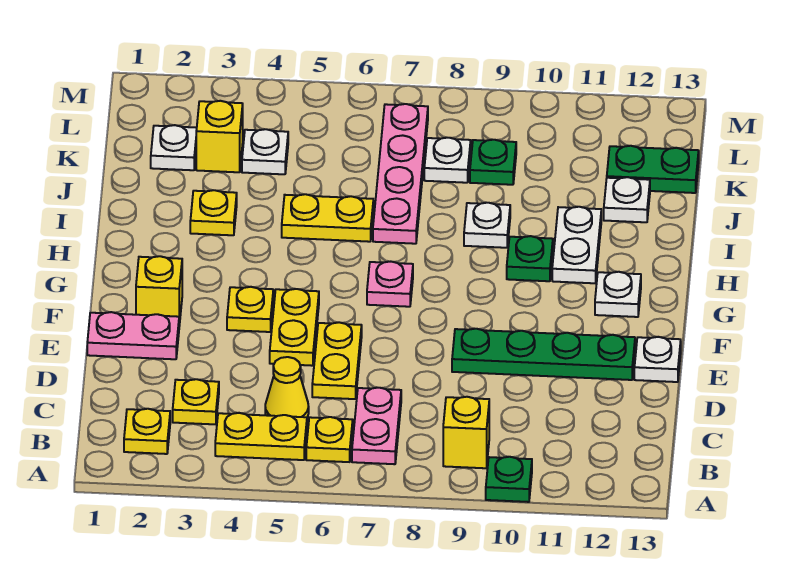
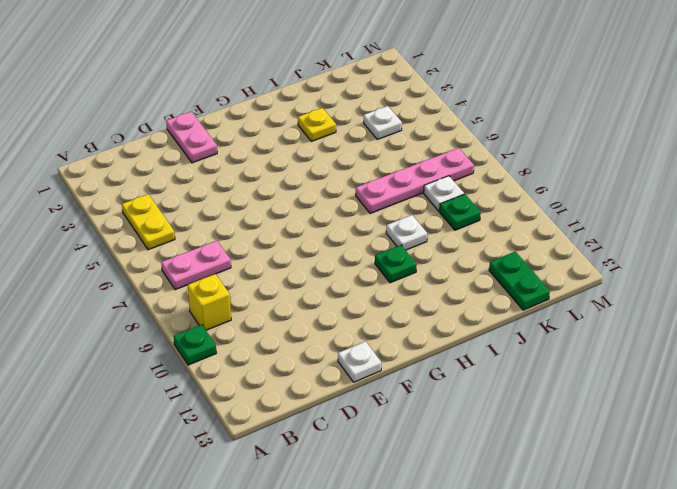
none -> yellow 1x1 plate [124,409,170,454]
none -> yellow 1x1 plate [306,417,353,462]
none -> yellow 1x1 plate [173,379,219,424]
none -> yellow 1x1 cone [265,357,309,417]

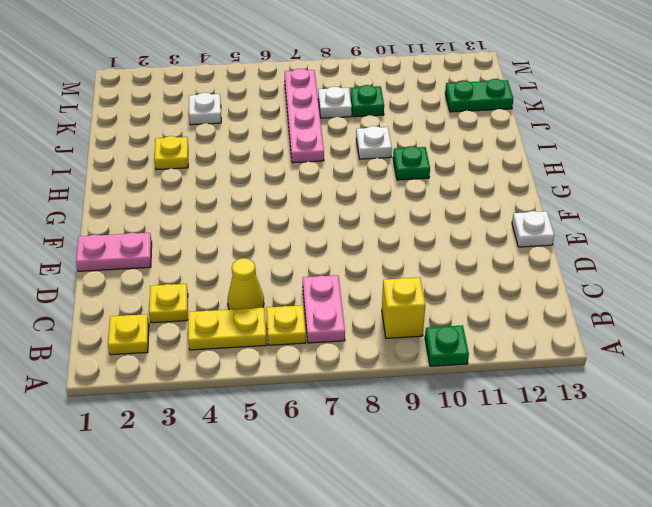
none -> yellow 1x2 plate [312,322,362,399]
none -> yellow 1x2 plate [270,289,319,366]
none -> green 1x4 plate [452,329,635,380]
none -> yellow 1x1 brick [136,256,182,326]

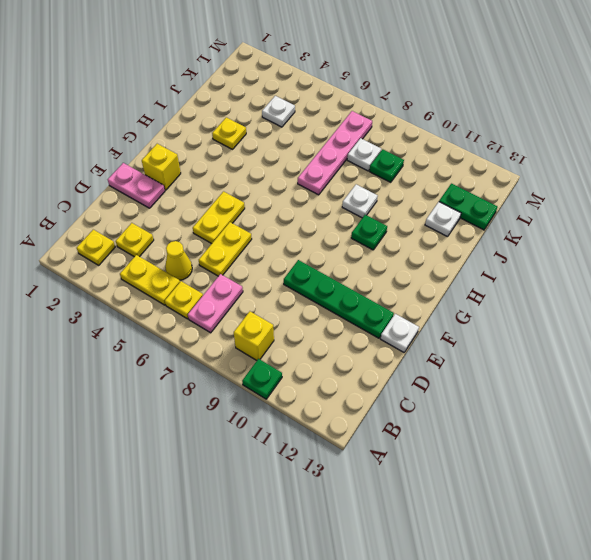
none -> yellow 1x1 plate [227,287,273,332]
none -> pink 1x1 plate [367,262,413,307]
none -> white 1x1 plate [595,272,641,317]
none -> white 1x2 plate [552,207,601,283]

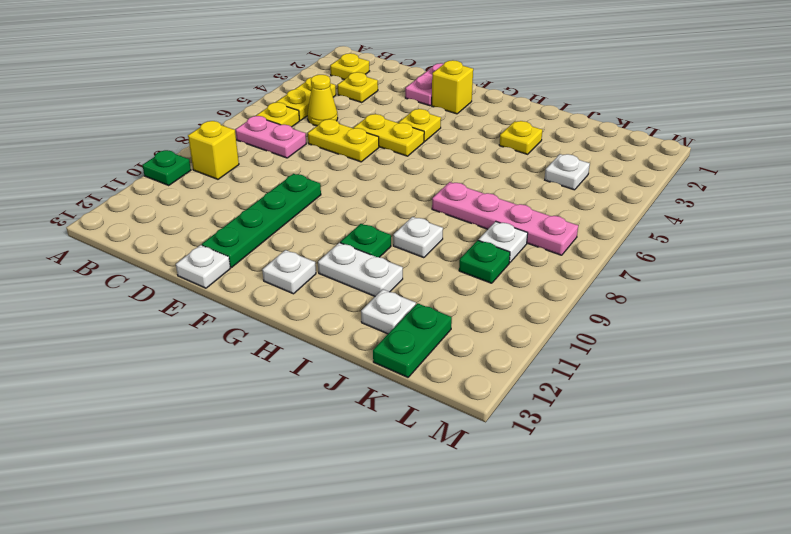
none -> pink 1x1 plate [367,262,413,307]
none -> yellow 1x2 plate [282,194,373,242]
none -> white 1x1 plate [151,125,197,170]
none -> yellow 1x1 brick [196,101,243,172]

